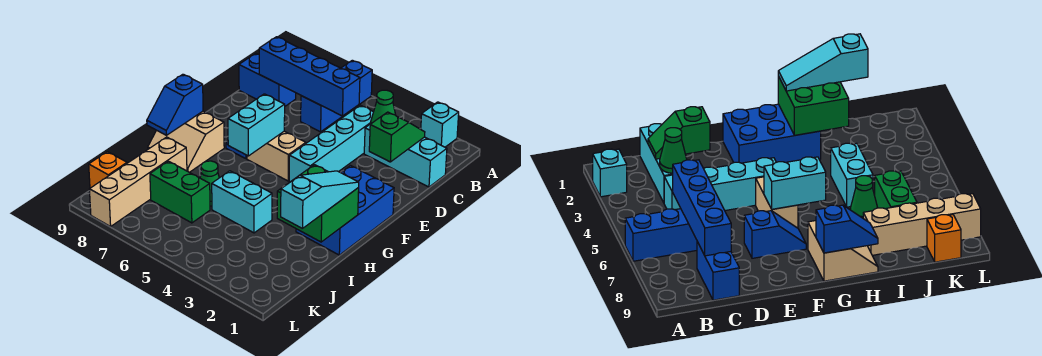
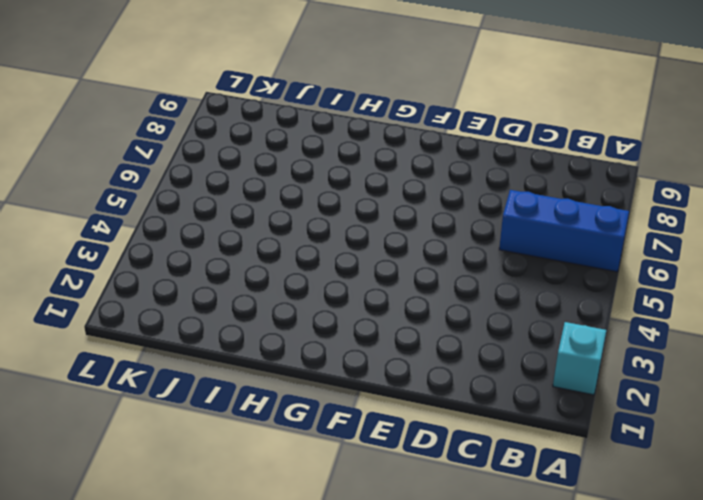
none -> cyan 1x3 brick [364,125,447,187]
none -> cyan 1x4 brick [289,105,373,182]
none -> blue 1x2 brick [239,54,296,106]

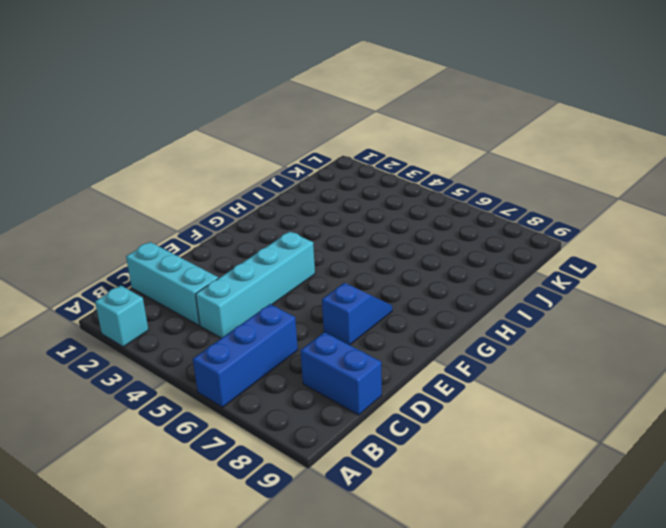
none -> blue 2x3 brick [296,166,394,255]
none -> tan 1x2 brick [247,131,306,181]
none -> tan 2x2 slope [148,111,224,172]

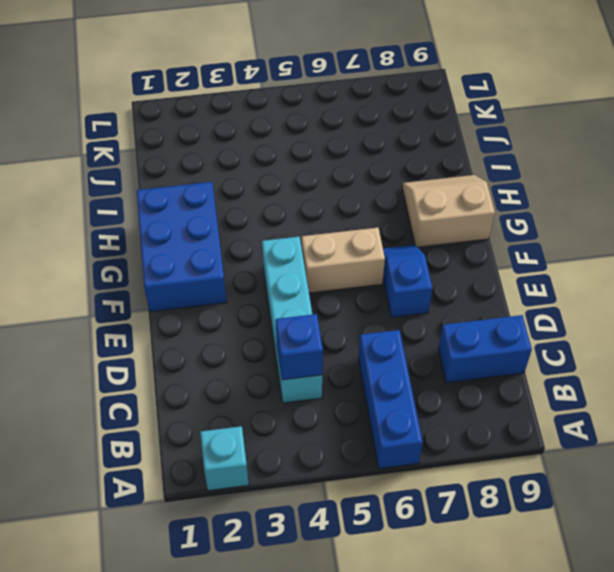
blue 1x1 brick [276,314,323,380] -> none
none -> cyan 1x3 brick [364,125,447,187]
none -> cyan 1x2 brick [212,171,272,233]
none -> green 1x1 cone [200,161,219,206]

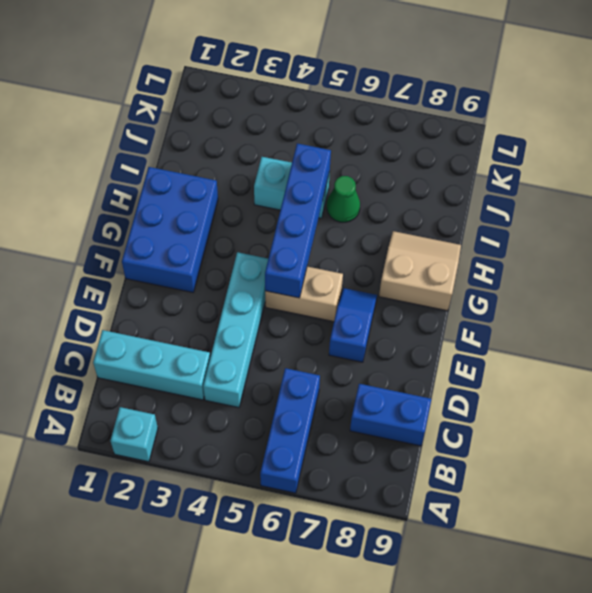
blue 1x4 brick [265,143,331,298] -> blue 1x4 brick turned to [259,37,360,116]
none -> tan 1x4 brick [89,137,187,227]
none -> green 1x2 brick [150,161,210,223]
none -> orange 1x1 brick [89,152,127,188]

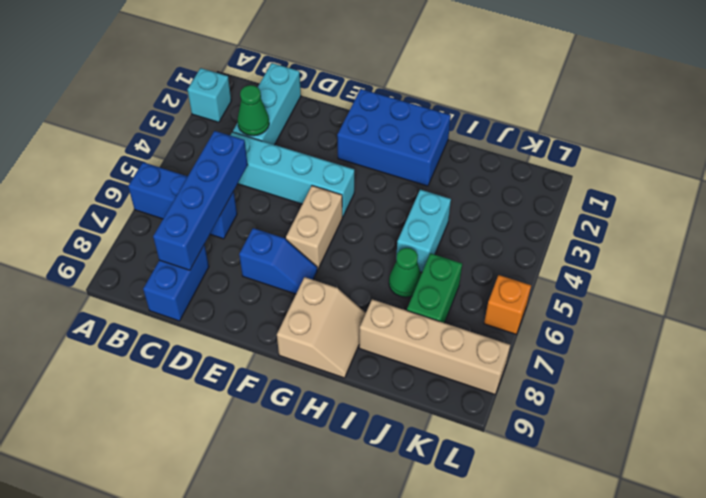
orange 1x1 brick [484,275,531,334] -> orange 1x1 brick moved to [89,152,127,188]
none -> green 1x2 slope [369,112,425,162]
none -> cyan 1x2 brick [228,94,285,156]
none -> blue 1x2 slope [147,74,203,135]

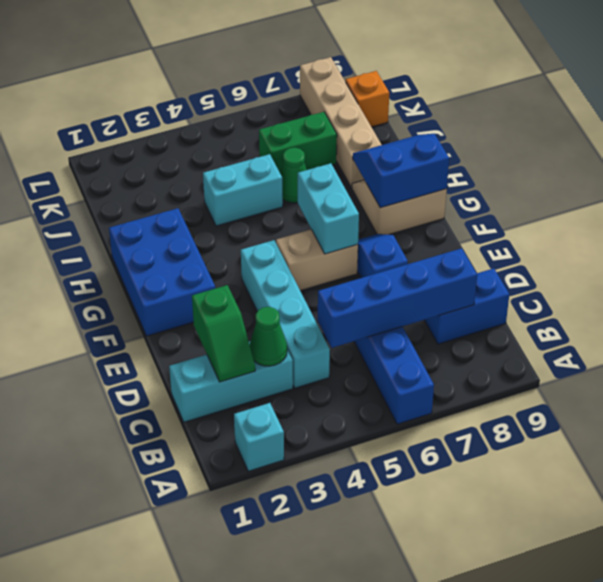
blue 2x2 slope [353,134,449,208] -> blue 1x2 slope [147,74,203,135]
none -> green 2x2 brick [277,165,359,242]
none -> cyan 1x3 slope [281,171,359,229]

